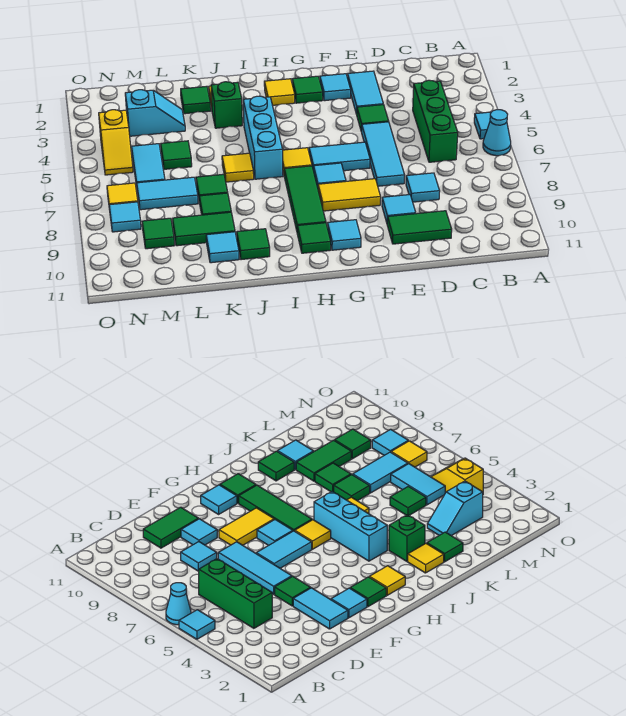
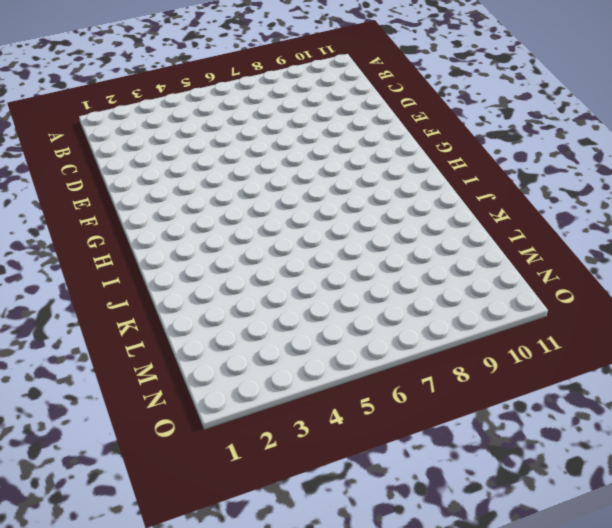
none -> cyan 1x1 tile [474,112,491,139]
none -> cyan 1x1 cone [483,110,511,156]
none -> green 1x3 brick [413,80,458,162]
none -> cyan 1x1 tile [406,173,440,202]

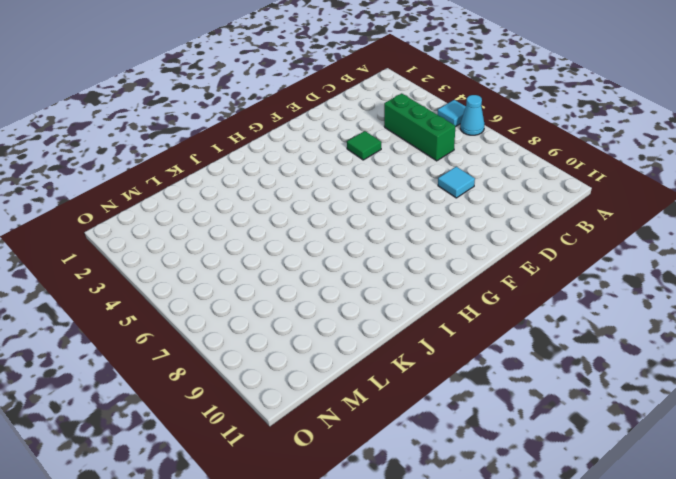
none -> green 1x2 tile [387,211,452,244]
none -> cyan 1x2 tile [347,71,383,114]
none -> cyan 1x3 tile [362,122,405,186]
none -> cyan 1x1 tile [382,195,416,222]

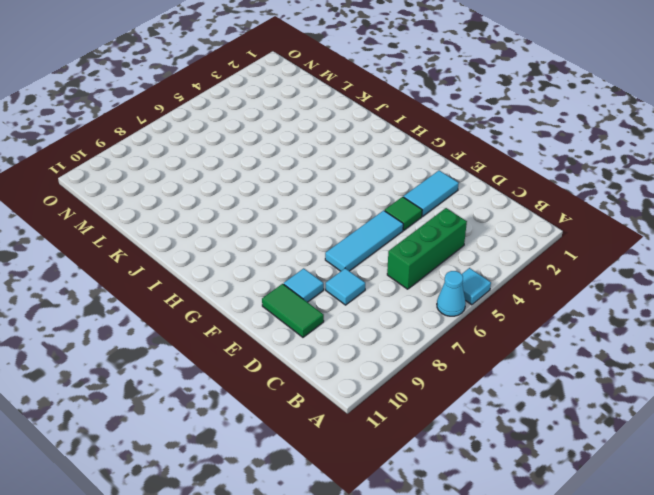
none -> cyan 1x1 tile [320,74,351,101]
none -> cyan 1x2 tile [309,142,370,171]
none -> yellow 1x2 tile [318,179,381,211]
none -> green 1x1 tile [292,76,323,103]

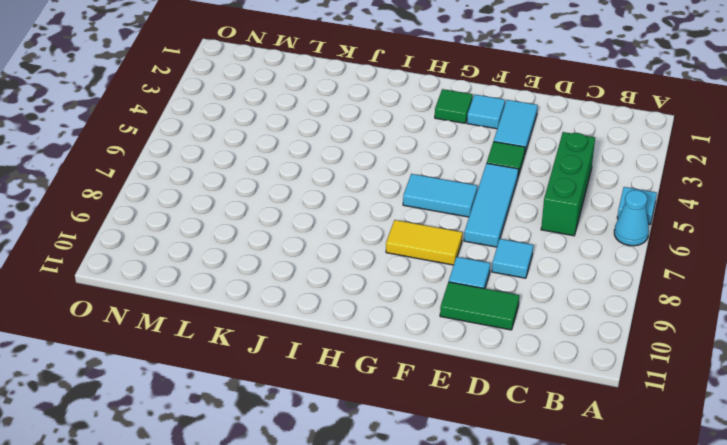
none -> cyan 1x1 tile [314,163,346,187]
none -> cyan 1x1 tile [328,220,361,250]
none -> yellow 1x1 tile [264,79,295,105]
none -> yellow 1x1 tile [283,148,312,173]

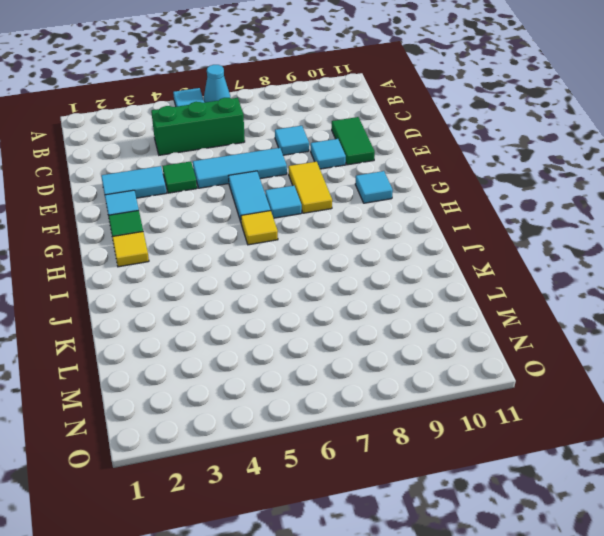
none -> green 1x3 tile [284,166,326,230]
none -> green 1x1 tile [297,223,331,253]
none -> cyan 1x3 brick [243,96,283,179]
none -> yellow 1x1 tile [408,544,444,573]

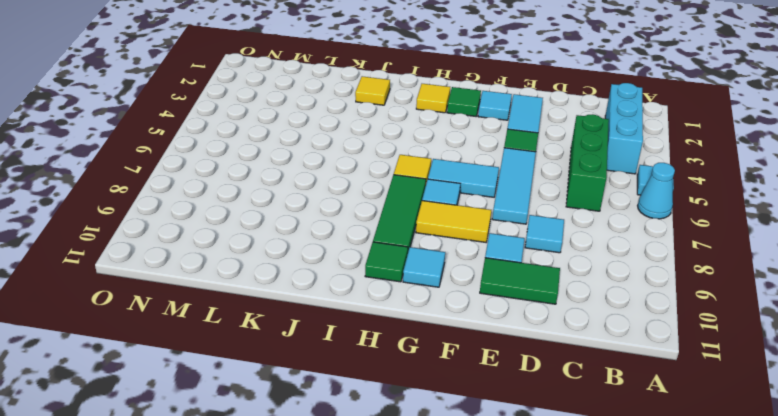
cyan 1x3 brick [605,83,643,174] -> cyan 1x3 brick moved to [243,96,283,179]
none -> green 1x1 brick [211,82,242,128]
none -> yellow 1x1 tile [222,153,254,182]
none -> green 1x1 tile [237,229,270,260]
none -> green 1x1 tile [181,86,211,114]

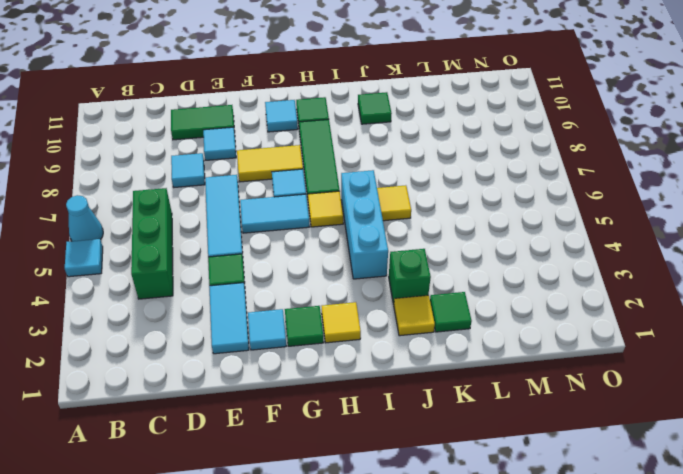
none -> green 1x1 tile [196,174,228,203]
none -> green 1x1 tile [199,193,231,215]
none -> green 1x2 tile [173,212,235,246]
none -> cyan 1x1 tile [206,232,239,263]

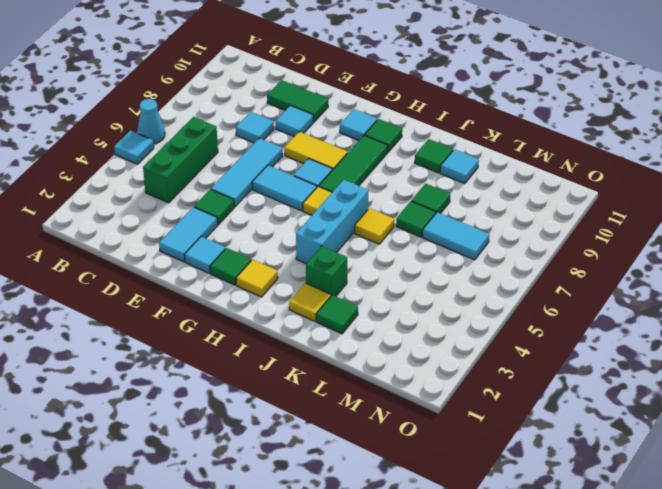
none -> green 1x2 tile [173,212,235,246]
none -> cyan 1x2 slope [125,90,185,136]
none -> green 1x1 tile [161,141,192,169]
none -> cyan 1x2 tile [132,144,165,186]

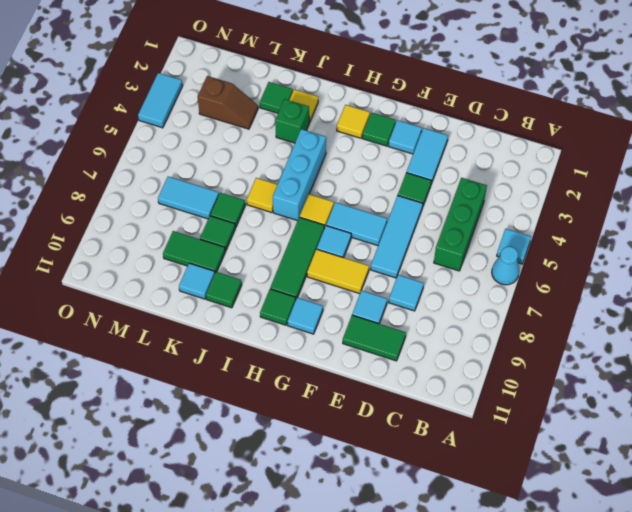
brown 1x2 slope [198,76,258,129] -> cyan 1x2 slope [125,90,185,136]
cyan 1x2 tile [138,73,183,128] -> cyan 1x2 tile moved to [132,144,165,186]
none -> green 1x1 tile [161,141,192,169]
none -> green 1x1 tile [142,218,174,249]
none -> yellow 1x2 slope [99,110,133,175]
none -> yellow 1x1 tile [107,183,138,210]

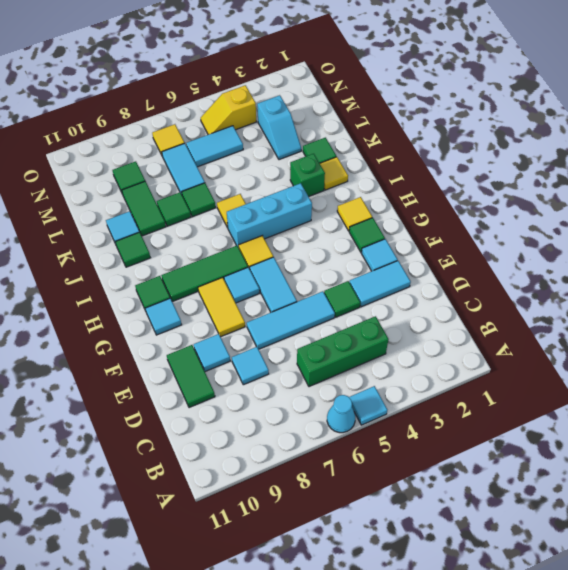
none -> green 1x1 tile [161,141,192,169]
none -> cyan 1x1 tile [109,202,141,232]

